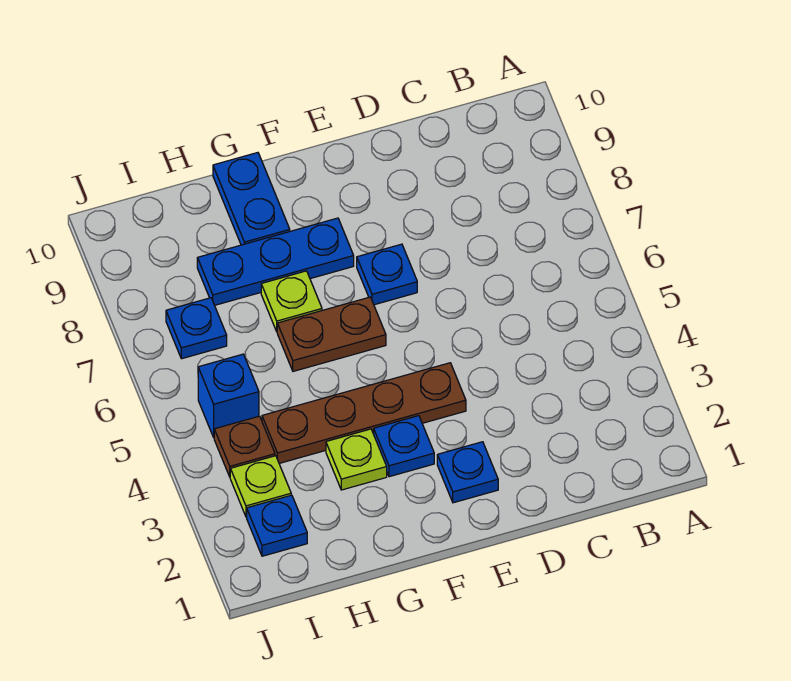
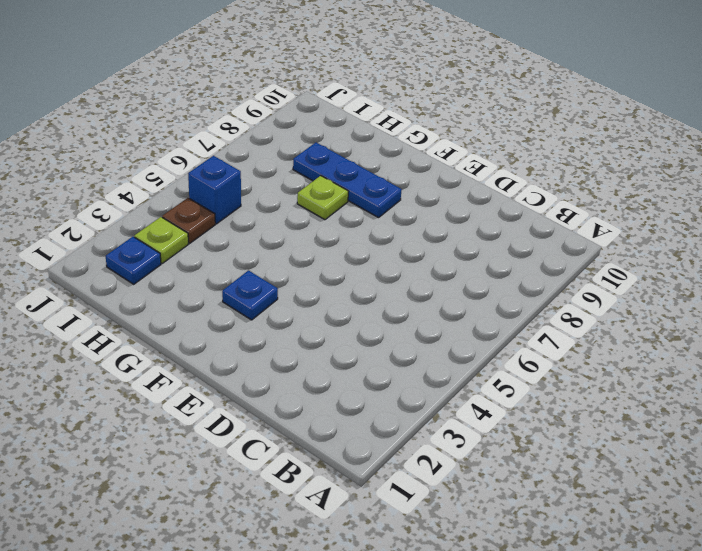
none -> blue 1x1 plate [437,442,498,503]
none -> brown 1x4 plate [262,363,466,463]
none -> blue 1x1 plate [357,244,417,305]

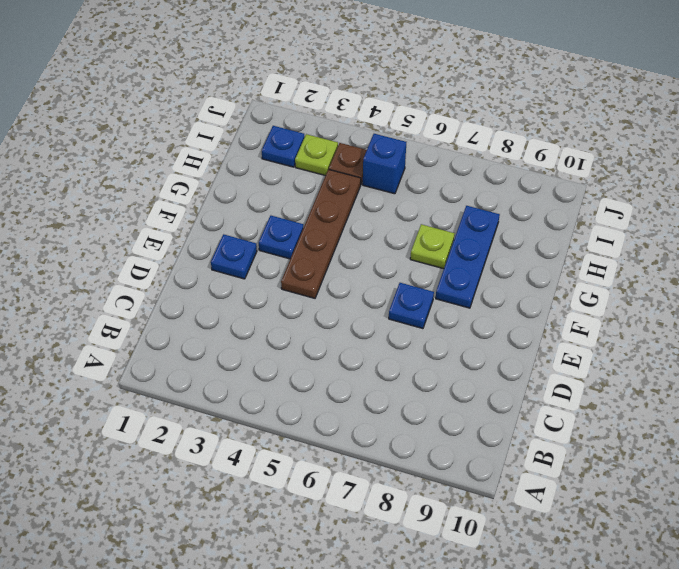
none -> brown 1x2 plate [277,297,386,371]
none -> lime 1x1 plate [326,429,387,490]
none -> blue 1x2 plate [213,153,290,245]

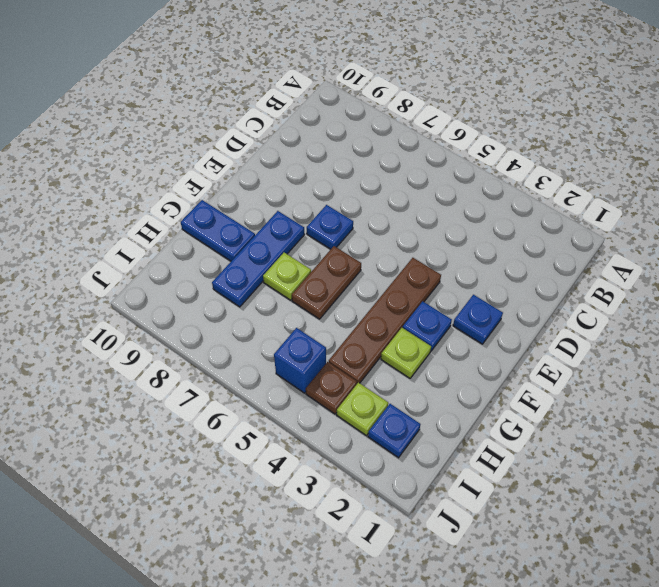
none -> blue 1x1 plate [166,298,227,359]

